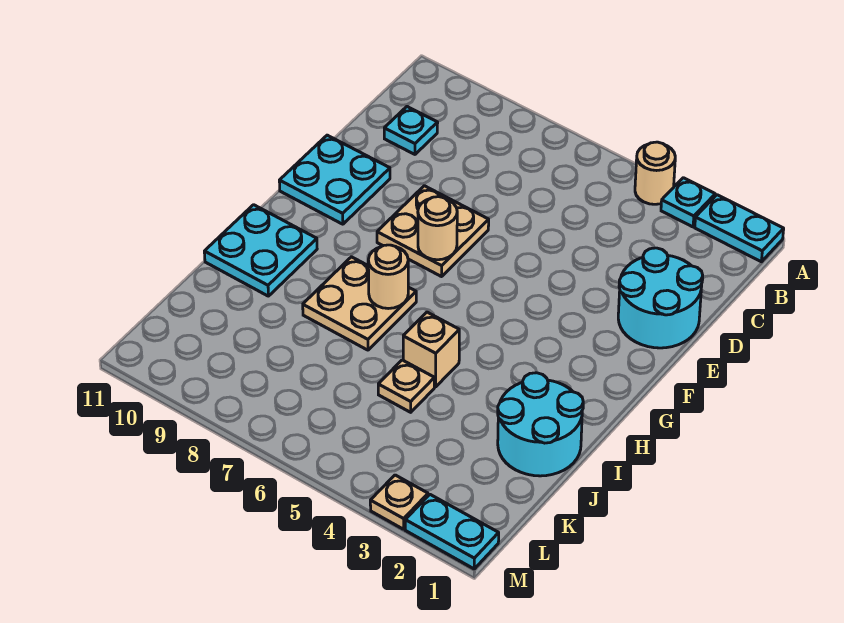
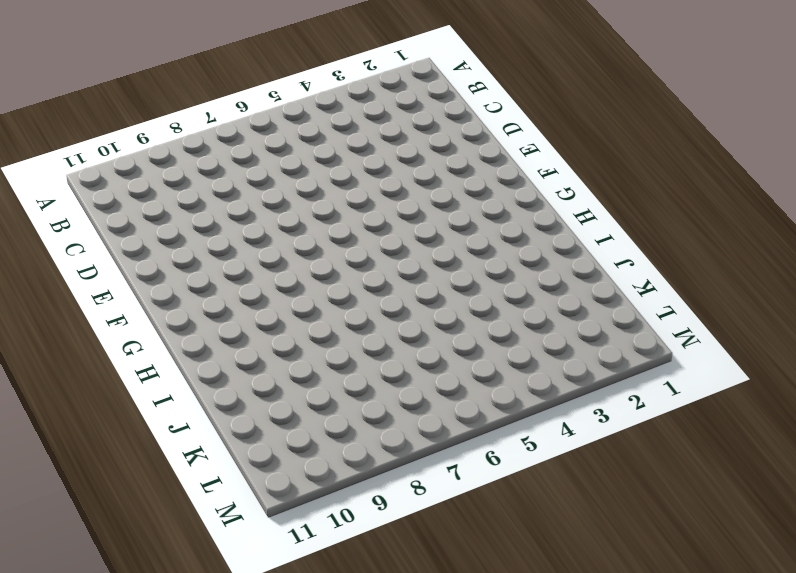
none -> cyan 1x2 plate [695,195,784,262]
none -> cyan 1x1 plate [661,178,715,227]
none -> tan 1x1 round brick [635,142,675,204]

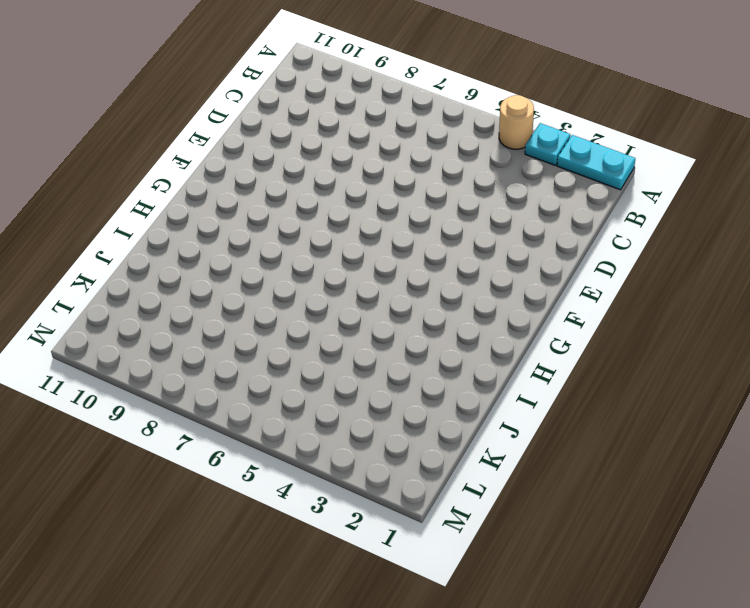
none -> cyan 1x1 plate [384,107,438,154]
none -> cyan 2x2 round brick [618,248,703,348]
none -> tan 2x2 plate [377,186,489,277]

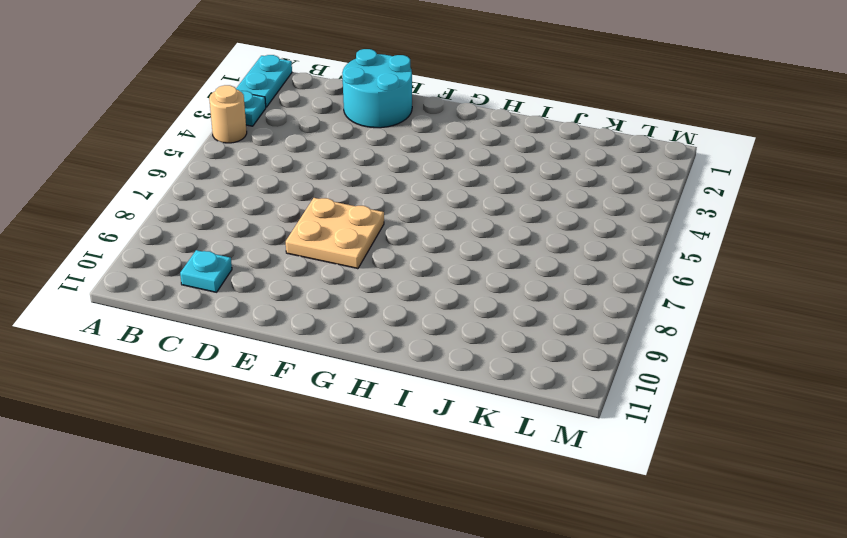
none -> cyan 2x2 plate [279,135,390,224]
none -> tan 2x2 plate [303,257,416,350]
none -> cyan 2x2 plate [204,205,317,296]

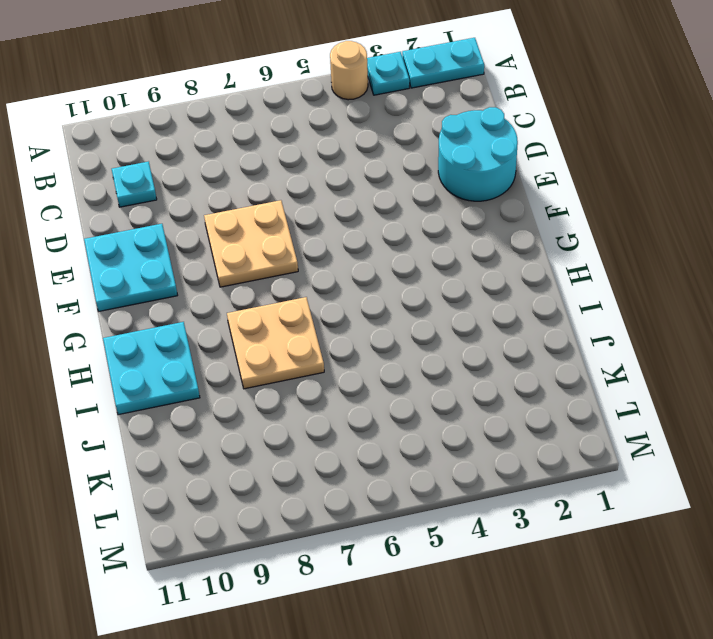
none -> cyan 2x2 round brick [498,373,583,476]
none -> tan 1x1 brick [403,312,459,387]
none -> tan 1x1 plate [378,360,435,412]

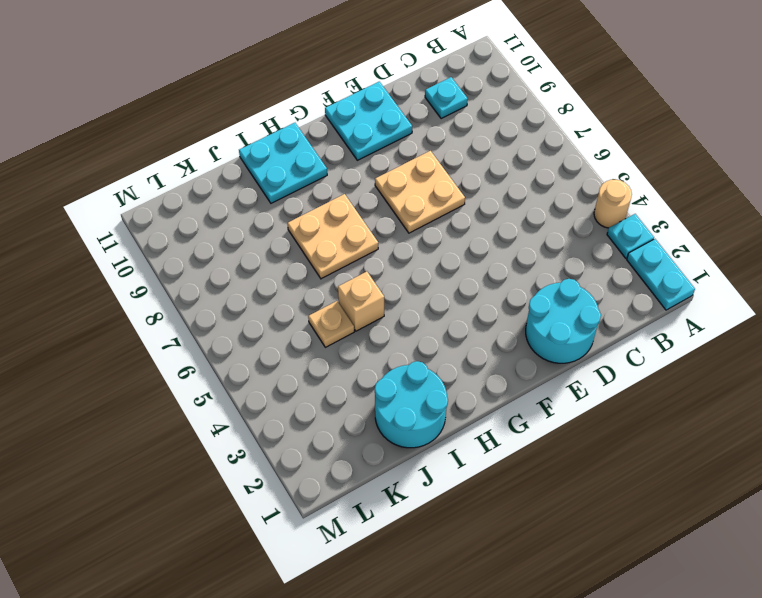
none -> cyan 1x2 plate [405,494,499,569]
none -> tan 1x1 plate [370,475,428,529]
none -> tan 1x1 round brick [418,197,457,260]

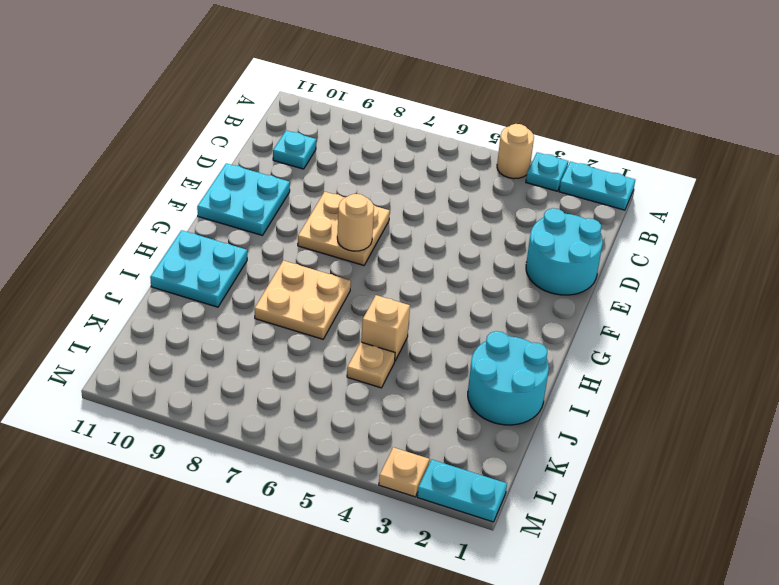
none -> tan 1x1 round brick [368,245,408,309]

